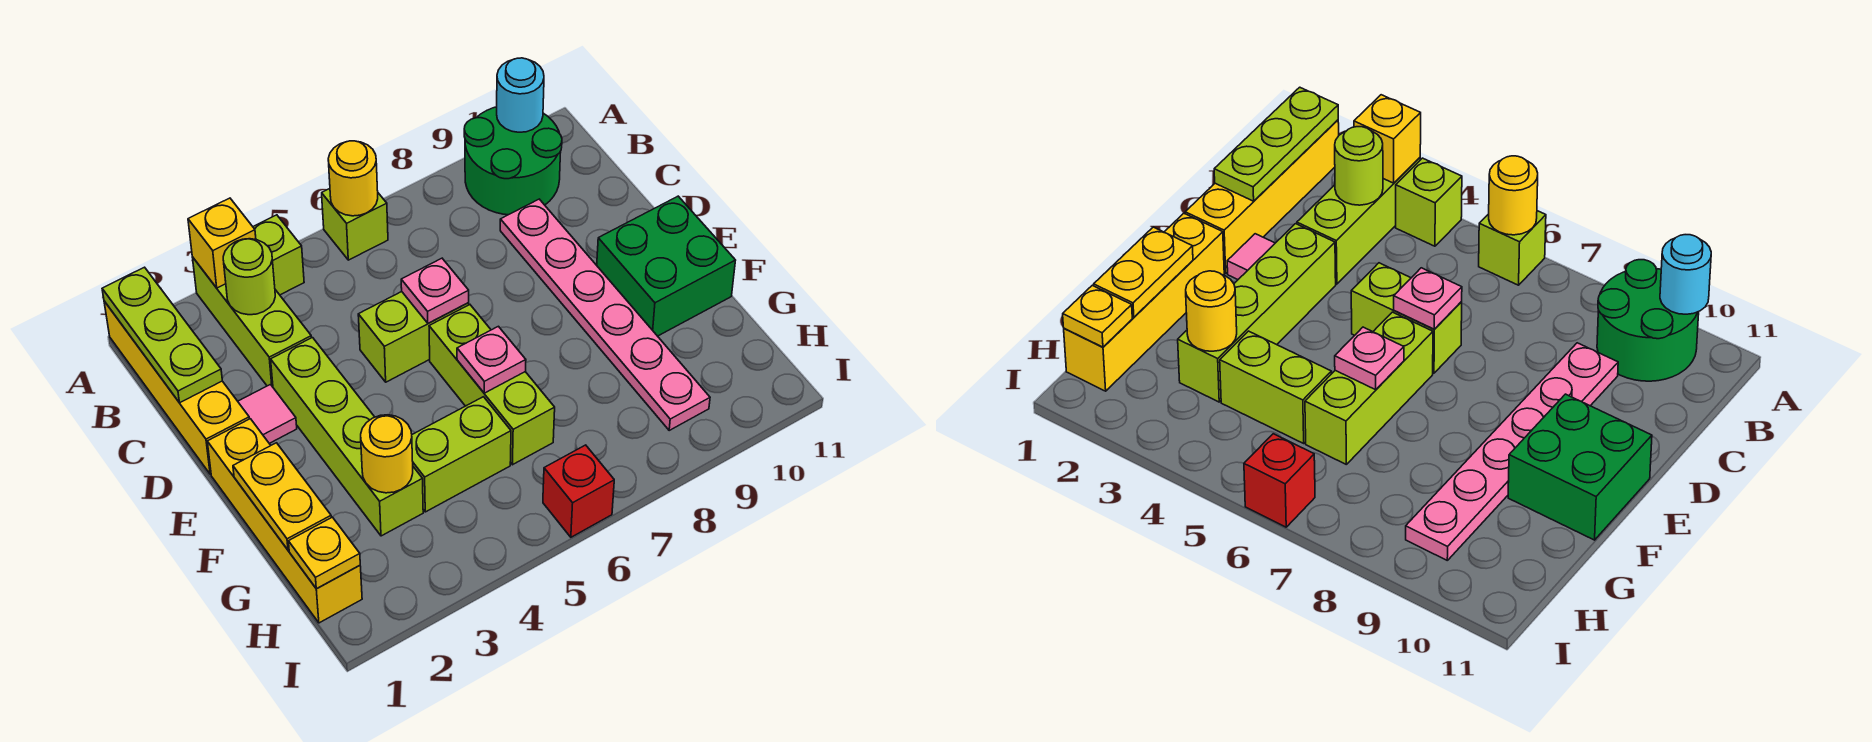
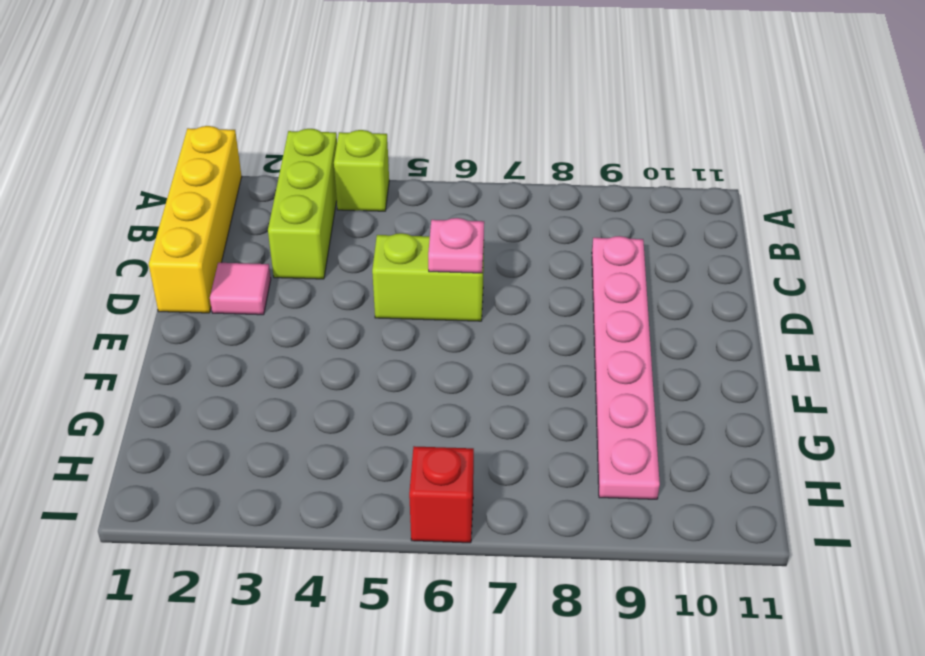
none -> lime 1x1 brick [322,189,388,260]
none -> green 2x2 round brick [464,107,562,215]
none -> lime 1x4 brick [271,338,423,536]

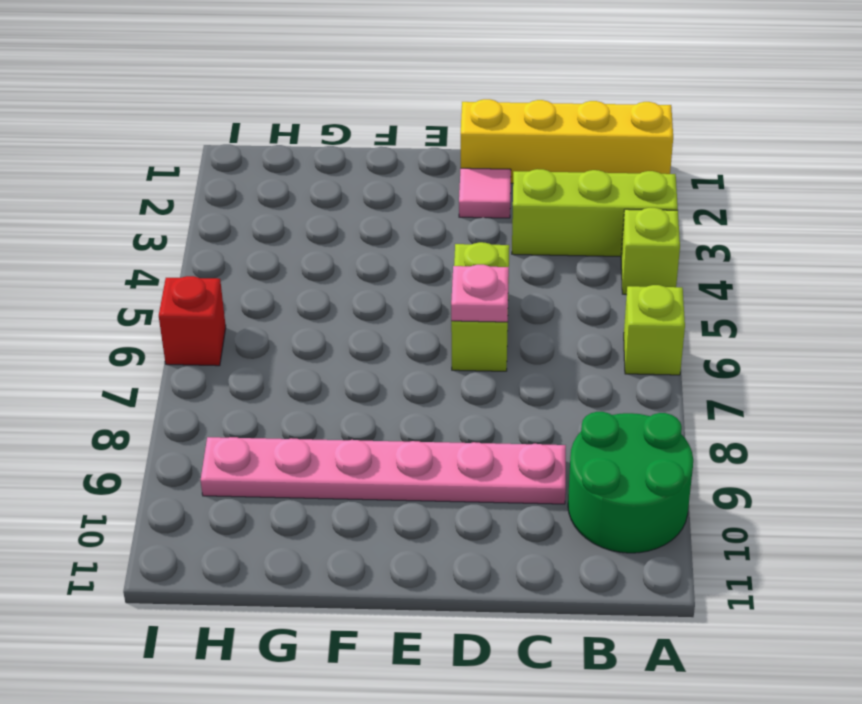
none -> lime 1x4 brick [271,338,423,536]
none -> yellow 1x4 brick [207,419,362,623]
none -> lime 1x3 brick [429,305,555,465]

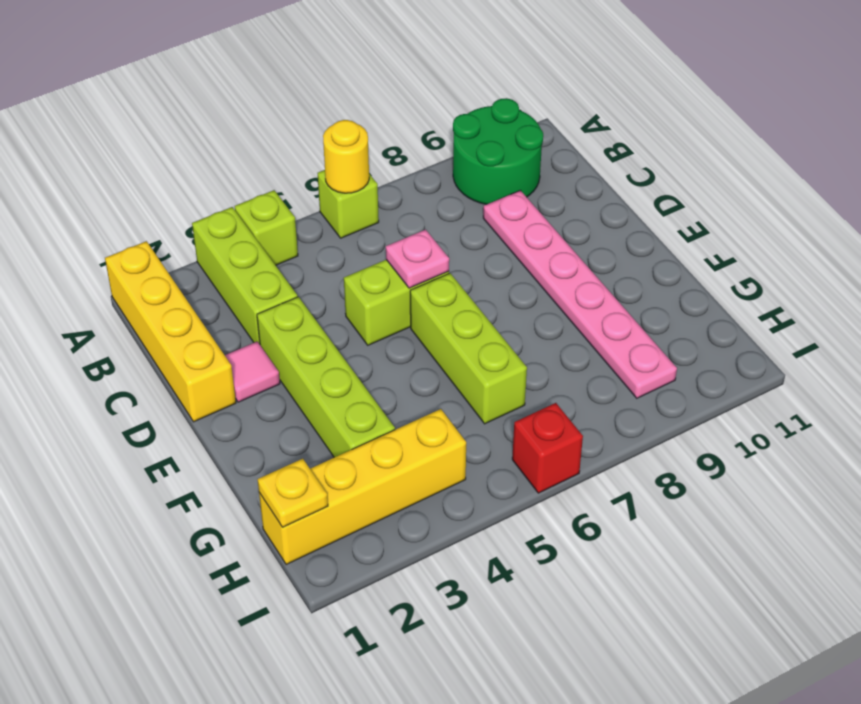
yellow 1x4 brick [259,409,466,565] -> yellow 1x4 brick turned to [207,419,362,623]
none -> green 2x2 brick [597,196,736,336]
none -> lime 1x2 brick [412,397,511,512]
none -> lime 1x3 plate [102,267,222,403]

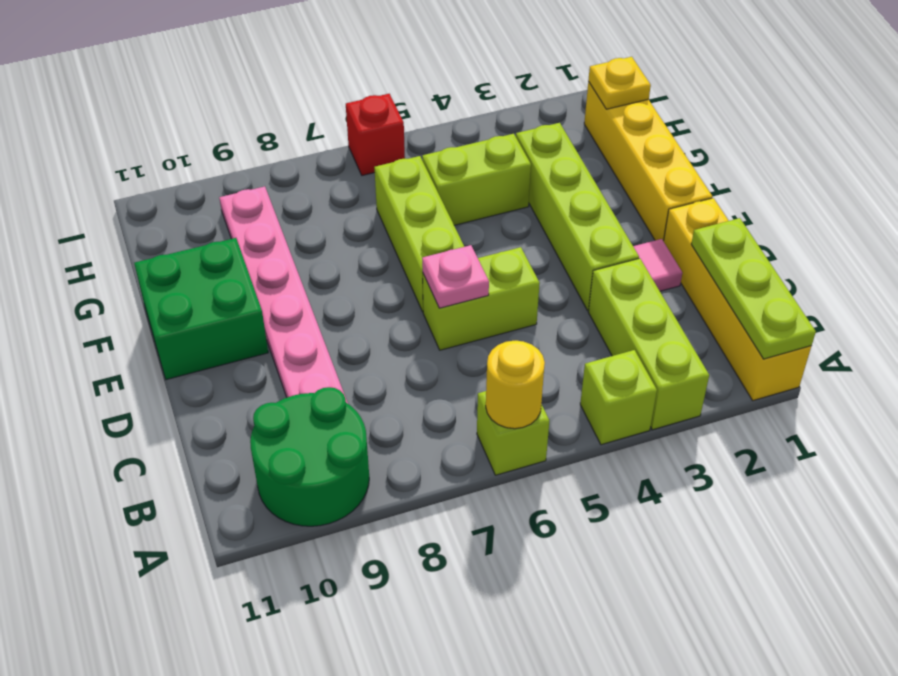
none -> yellow 1x1 brick [188,198,256,288]
none -> cyan 1x1 round brick [497,58,544,132]
none -> lime 1x1 round brick [223,239,275,315]

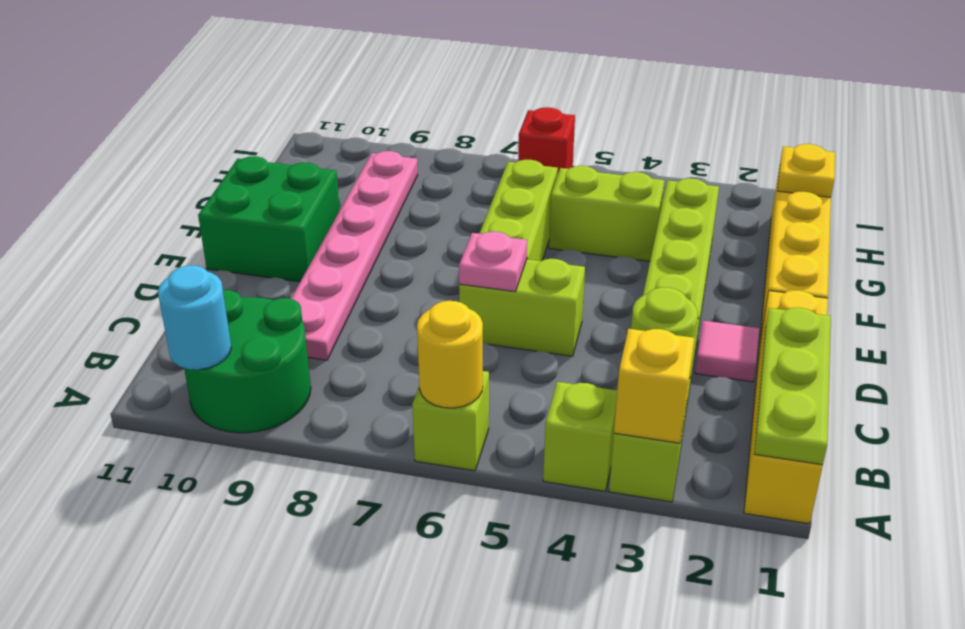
none -> yellow 1x2 plate [233,443,331,550]
none -> pink 1x1 plate [457,326,526,393]
none -> yellow 1x1 round brick [361,415,413,493]

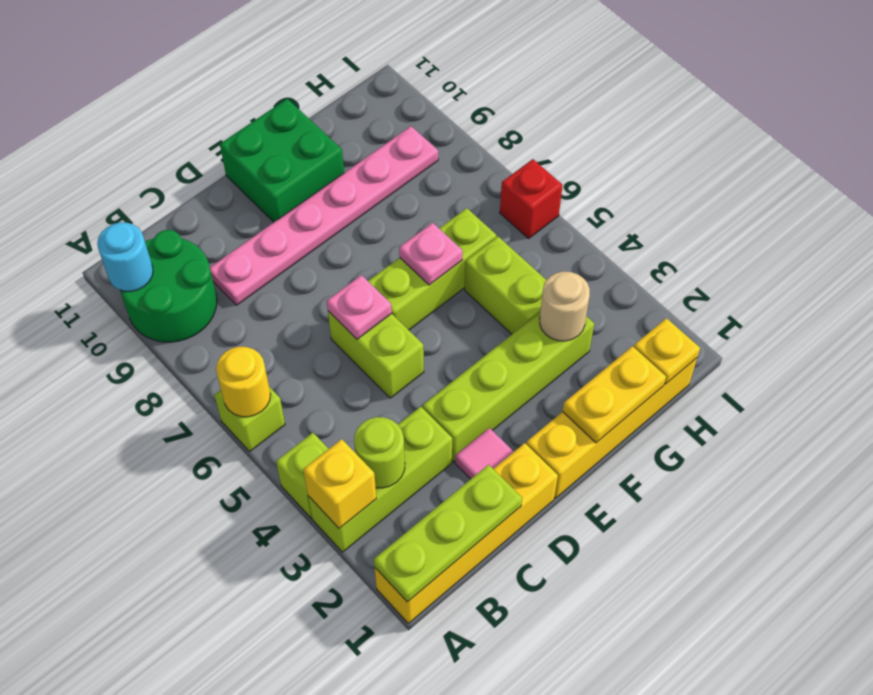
tan 1x1 round brick [540,271,590,341] -> yellow 1x1 round brick [361,415,413,493]

